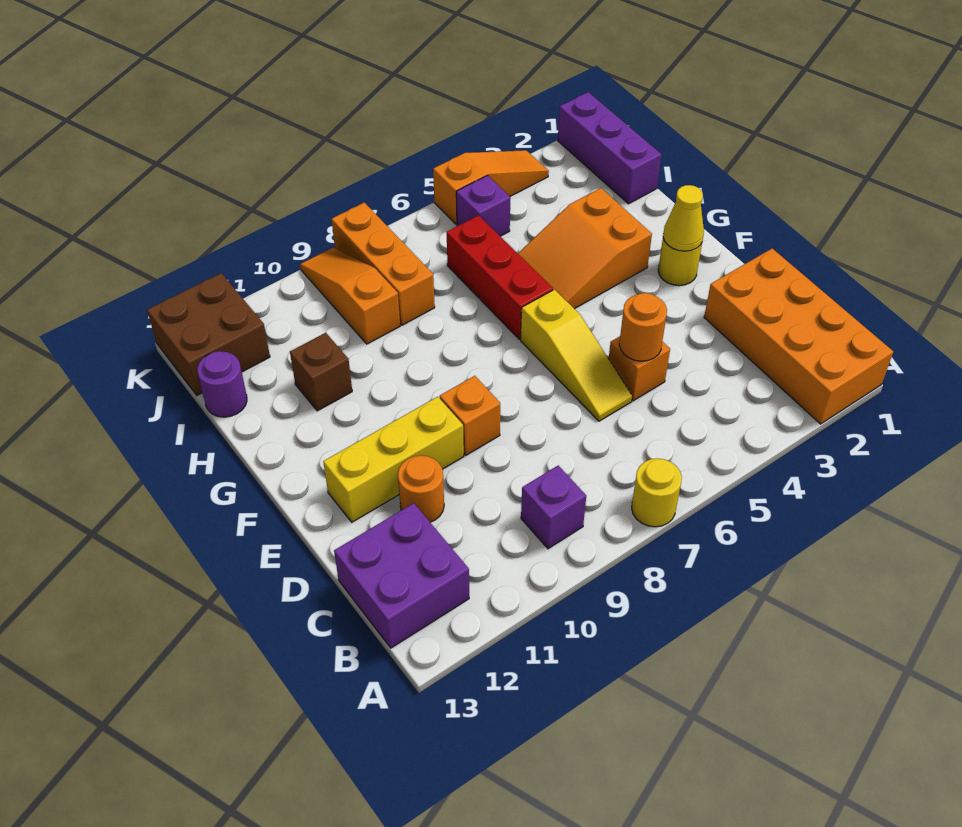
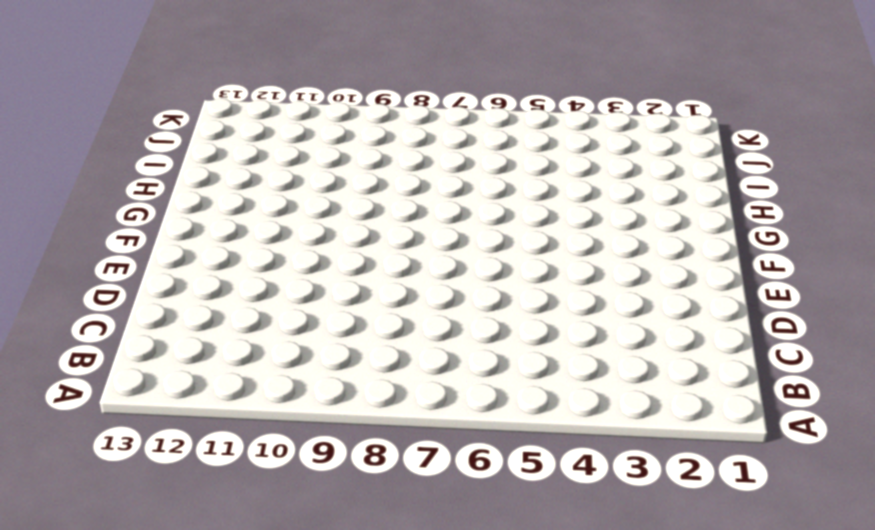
none -> orange 2x4 brick [704,249,893,424]
none -> yellow 1x1 round brick [632,458,682,527]
none -> purple 1x1 brick [521,466,586,549]

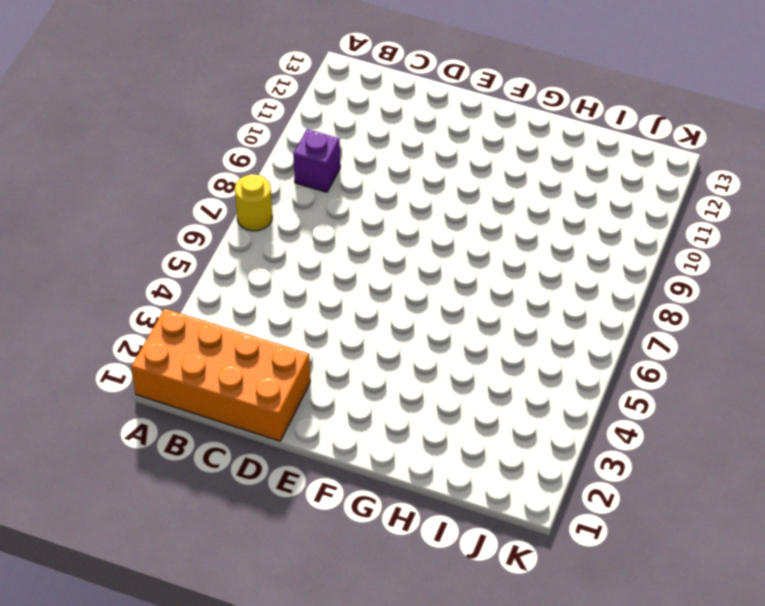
none -> purple 2x2 brick [334,503,469,648]
none -> orange 1x1 brick [609,336,670,401]
none -> yellow 1x3 slope [521,290,632,421]

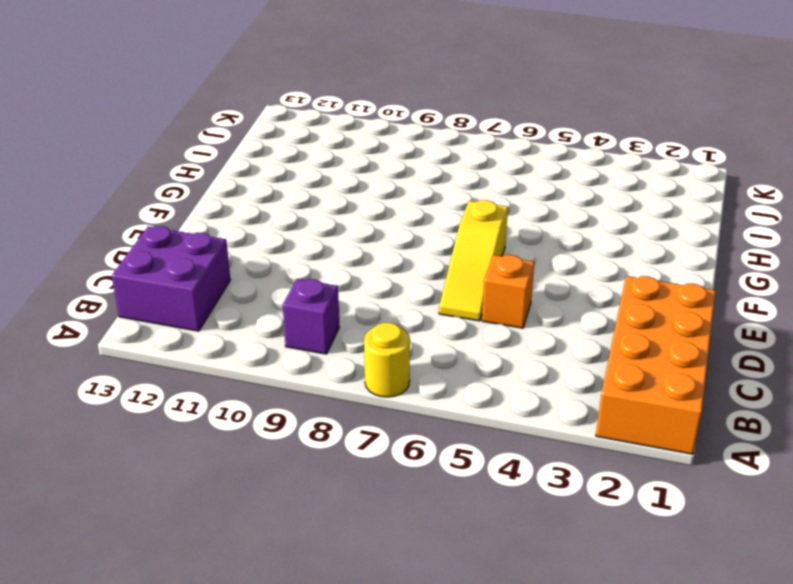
none -> orange 1x1 round brick [398,456,444,522]
none -> orange 1x1 brick [440,376,500,456]
none -> yellow 1x3 brick [323,397,464,522]

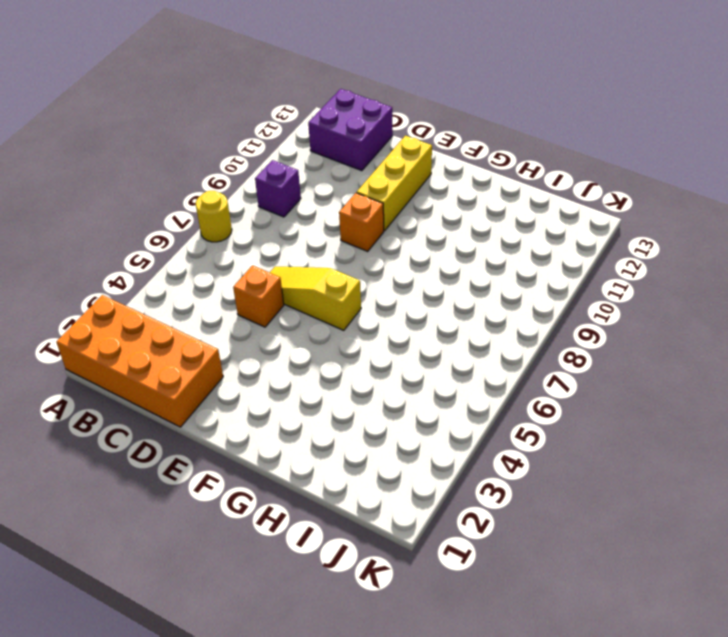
none -> orange 1x1 round brick [398,456,444,522]
none -> yellow 1x1 round brick [658,238,702,286]
none -> orange 2x3 slope [518,188,652,309]

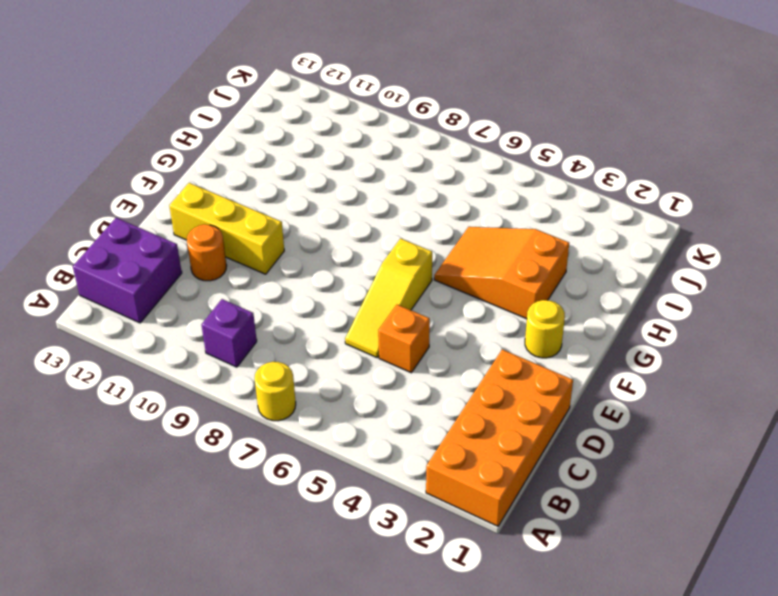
none -> orange 1x1 brick [440,376,500,456]
none -> red 1x3 brick [447,215,553,339]
none -> brown 1x1 brick [290,333,352,411]

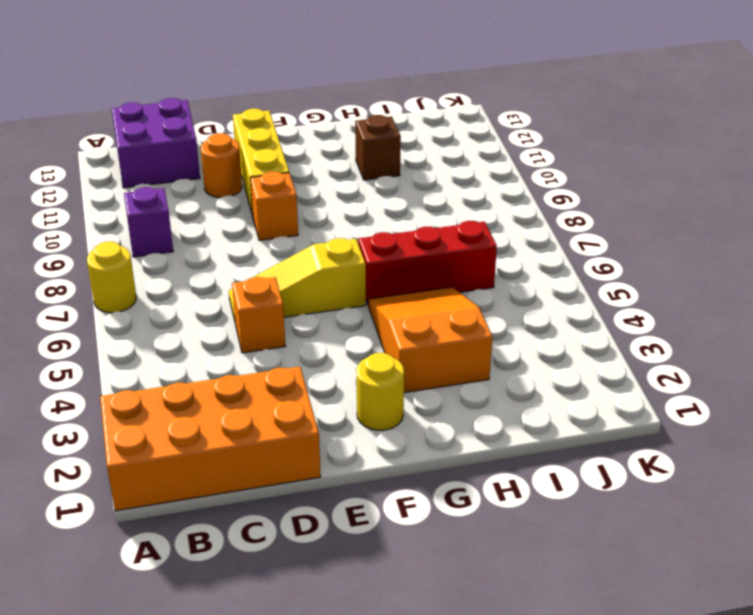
none -> purple 1x3 brick [558,92,661,204]
none -> orange 1x3 brick [332,202,435,325]
none -> orange 1x3 slope [300,248,400,344]

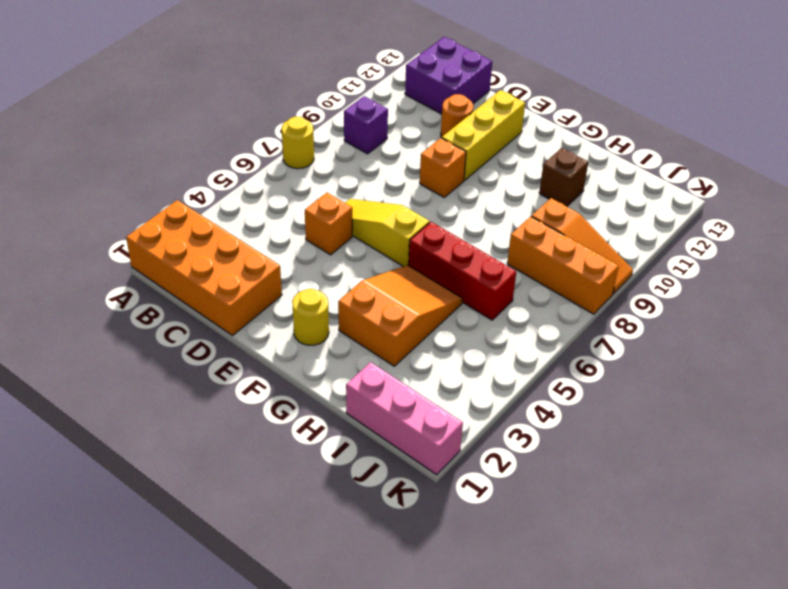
pink 1x3 brick [346,362,463,475] -> purple 1x3 brick [558,92,661,204]
none -> purple 1x1 round brick [197,351,247,417]
none -> purple 1x1 brick [456,176,510,236]
none -> brown 2x2 brick [147,273,270,395]

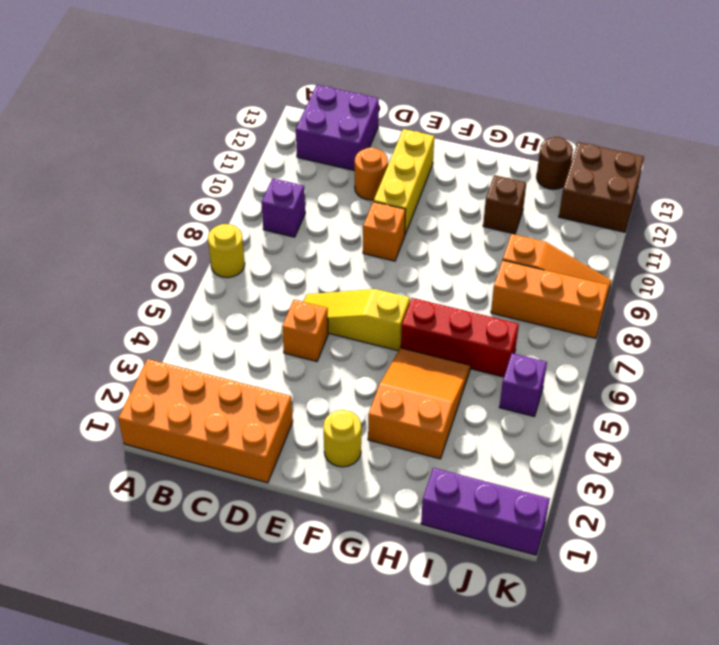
brown 1x1 round brick [536,137,573,189] -> purple 1x1 round brick [197,351,247,417]
none -> orange 1x3 slope [433,150,549,224]
none -> orange 1x1 round brick [619,293,667,361]
none -> yellow 1x1 cone [663,185,704,251]

